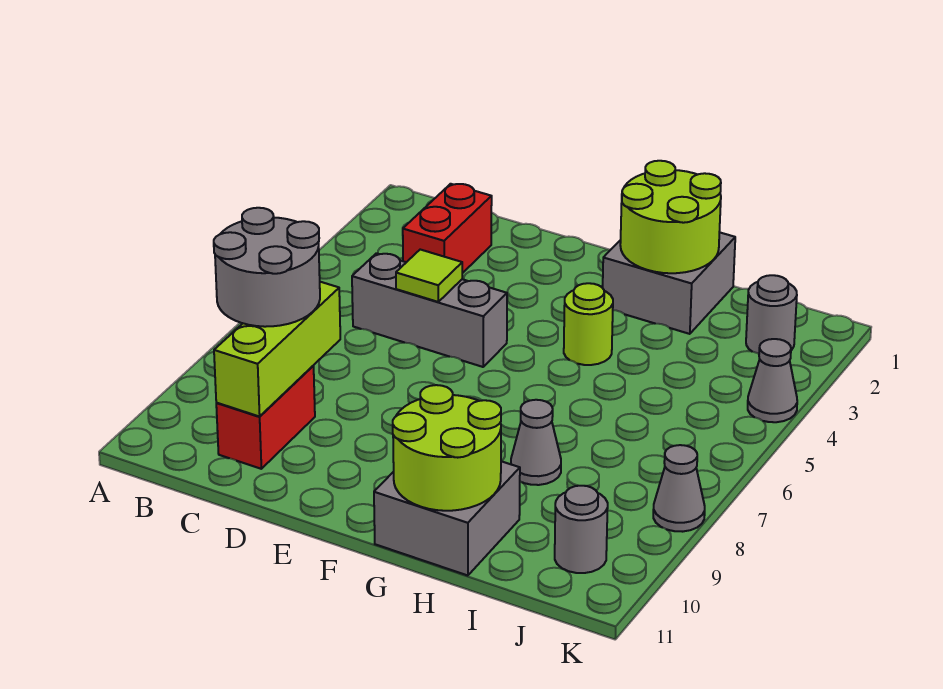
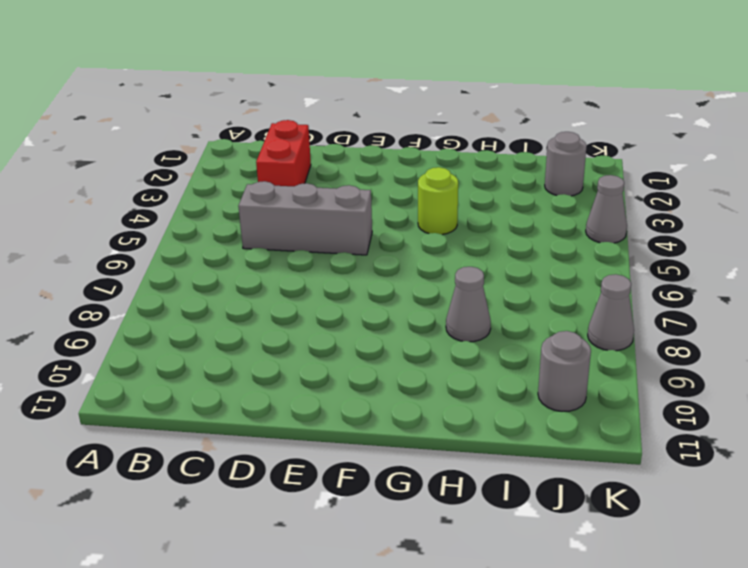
none -> red 1x2 brick [216,366,315,469]
none -> grey 2x2 brick [603,232,735,334]
none -> grey 2x2 brick [374,461,520,576]

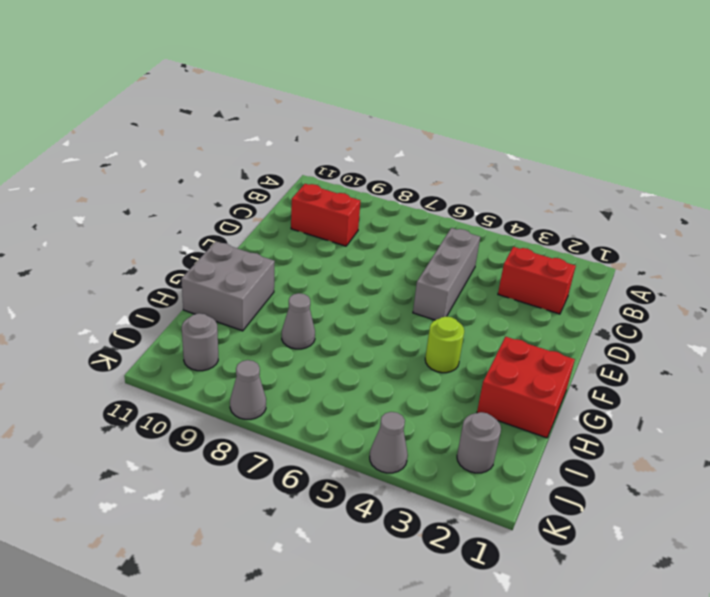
red 2x2 brick [477,337,575,438] -> grey 2x2 brick [603,232,735,334]
none -> lime 1x3 brick [214,282,340,417]
none -> lime 1x1 tile [396,250,462,302]
none -> lime 2x2 round brick [620,161,721,273]

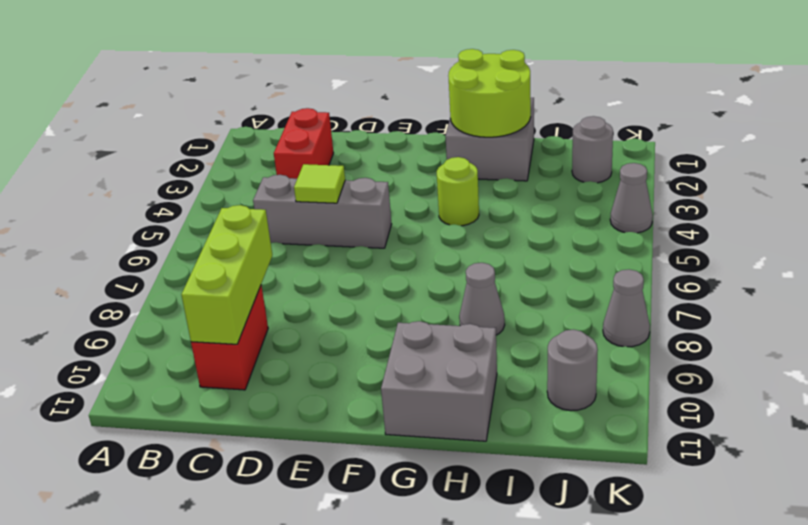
none -> lime 2x2 round brick [393,385,501,511]
none -> grey 2x2 round brick [214,208,320,327]

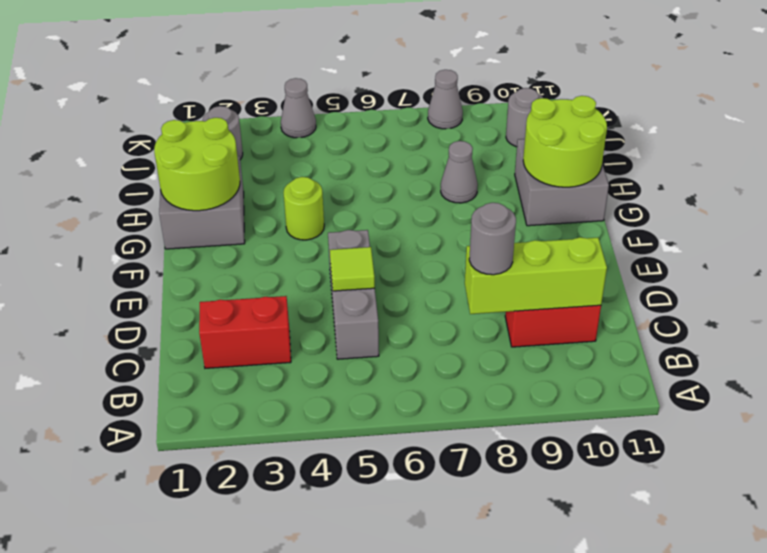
grey 1x1 round brick [469,203,516,275] -> grey 2x2 round brick [214,208,320,327]

